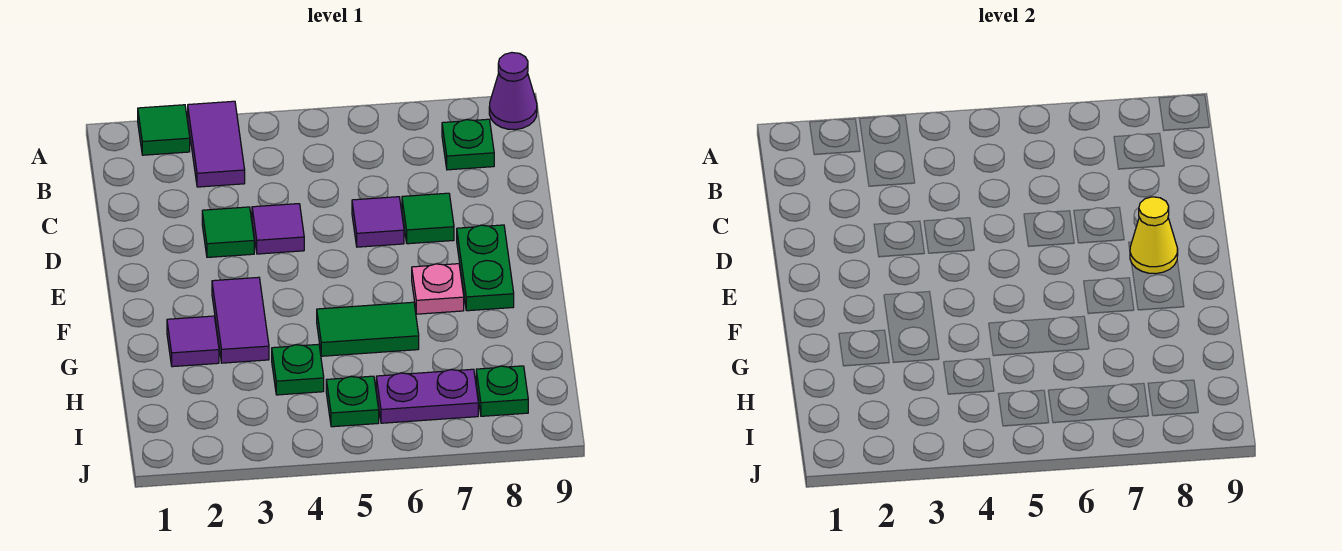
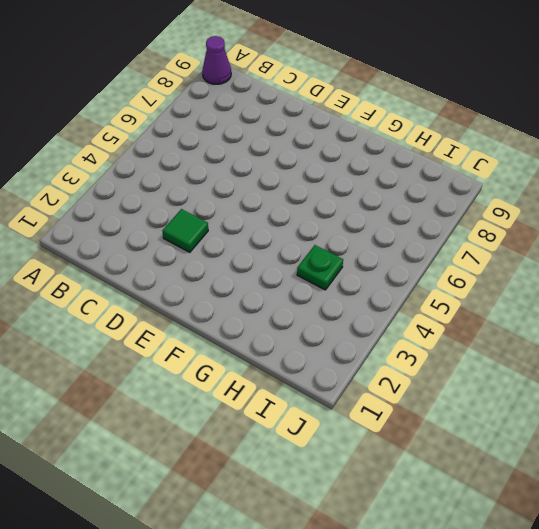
none -> green 1x1 tile [138,105,190,155]
none -> purple 1x2 tile [188,101,245,187]
none -> green 1x1 plate [442,119,494,170]

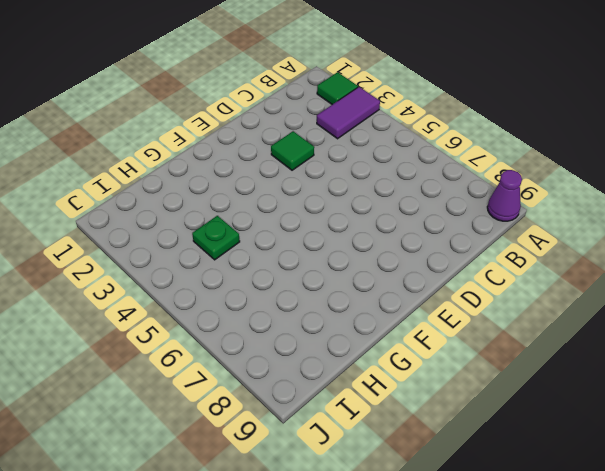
none -> green 1x1 plate [442,119,494,170]
none -> purple 1x1 tile [252,204,304,254]
none -> purple 1x1 tile [352,197,404,247]

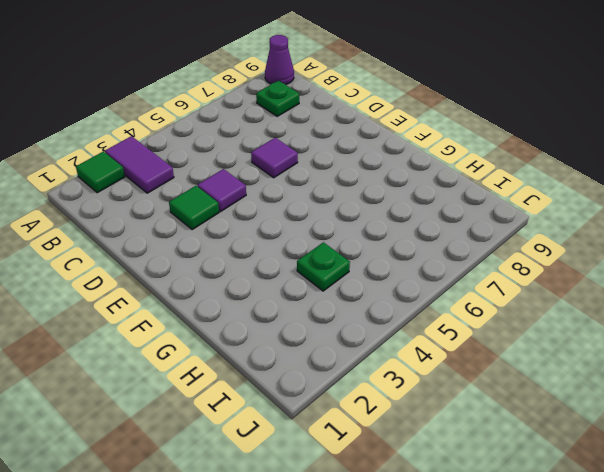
none -> green 1x1 tile [402,193,454,244]
none -> green 1x2 plate [457,225,514,311]
none -> purple 1x2 tile [212,277,269,363]

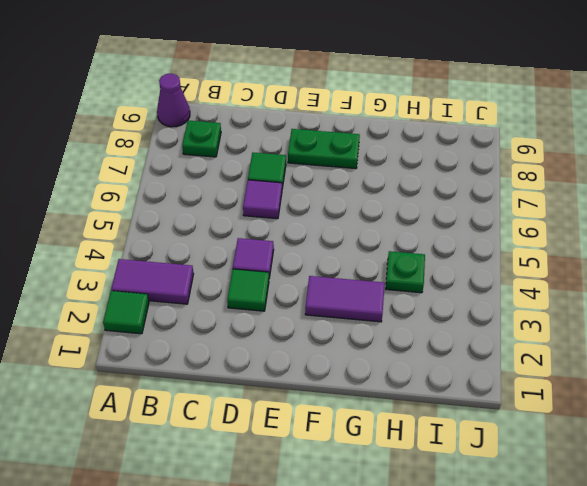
none -> pink 1x1 plate [412,264,464,314]
none -> purple 1x1 tile [167,316,219,367]
none -> green 1x2 tile [317,302,419,356]

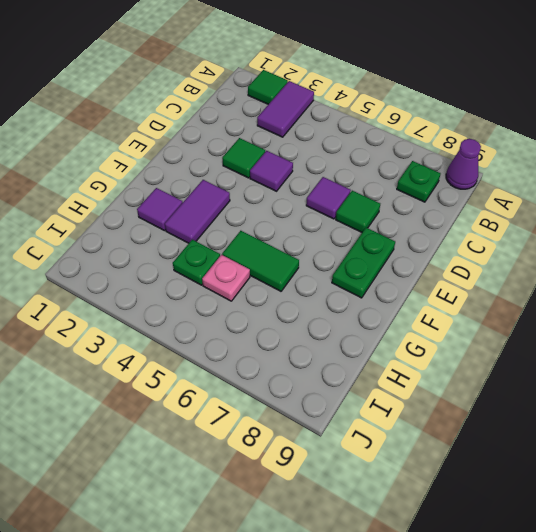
pink 1x1 plate [202,255,250,301] -> pink 1x1 plate moved to [412,264,464,314]
none -> green 1x1 plate [326,376,379,427]
none -> purple 1x2 plate [376,369,478,423]
none -> green 1x1 plate [476,366,528,416]

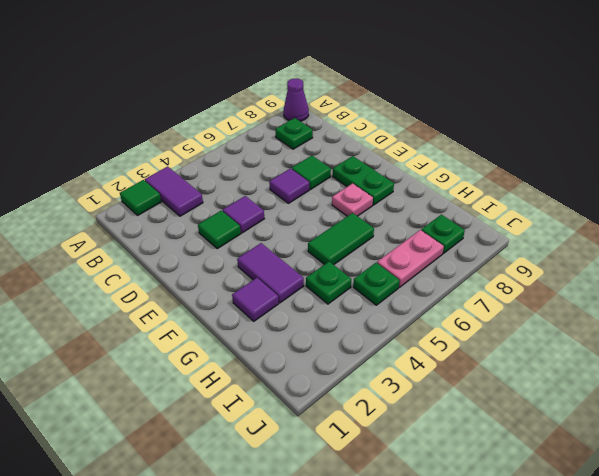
pink 1x2 plate [377,230,444,287] -> purple 1x2 plate [376,369,478,423]
none -> yellow 1x1 cone [1130,197,1178,274]

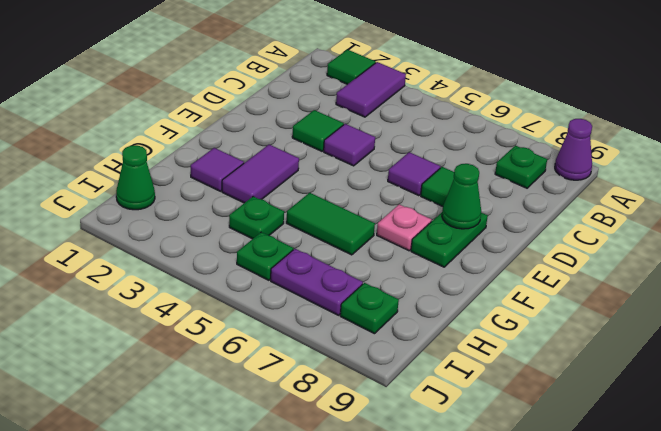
green 1x1 cone [442,164,481,229] -> yellow 1x1 cone [1130,197,1178,274]
green 1x1 cone [116,145,155,210] -> none

